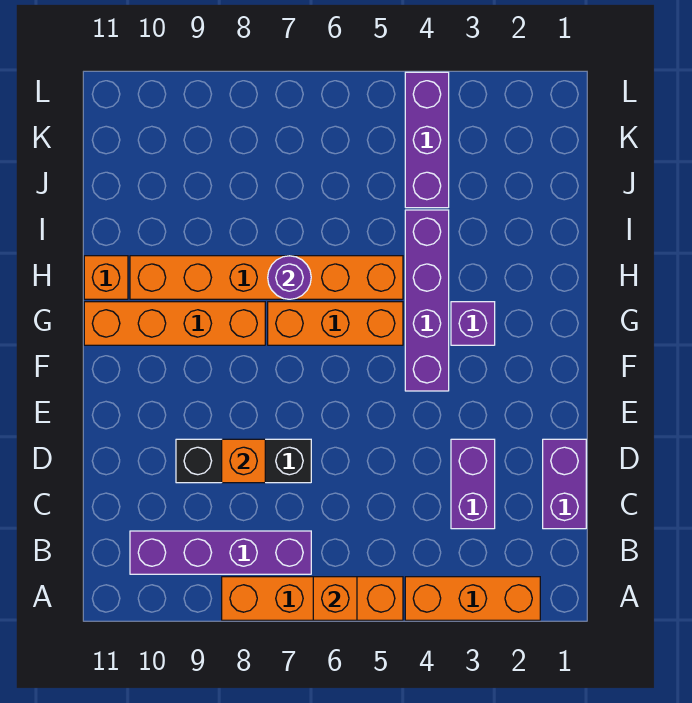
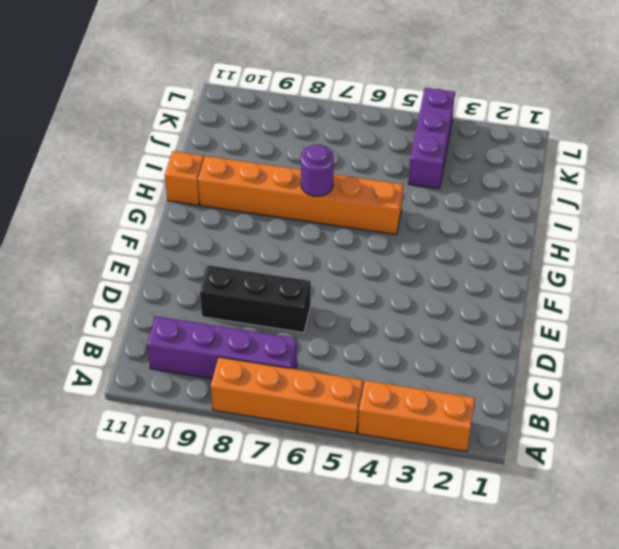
none -> purple 1x2 brick [543,439,586,529]
none -> purple 1x2 brick [451,439,495,529]
none -> purple 1x4 brick [405,210,449,391]

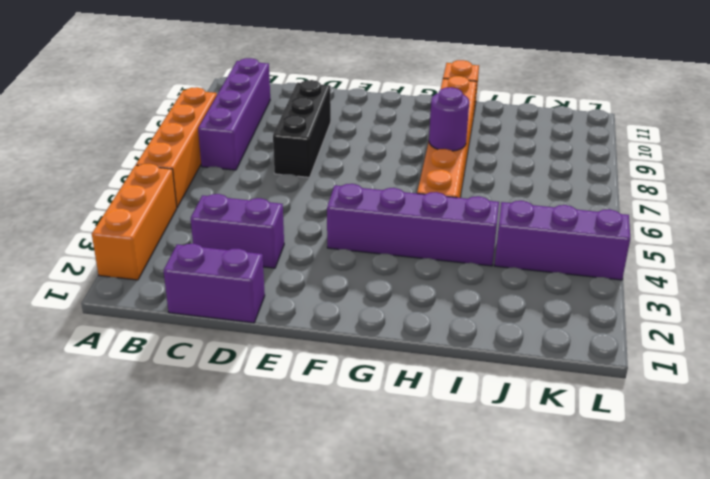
none -> purple 1x1 brick [451,302,495,345]
none -> orange 1x3 brick [268,302,403,345]
none -> orange 1x4 brick [84,302,265,345]

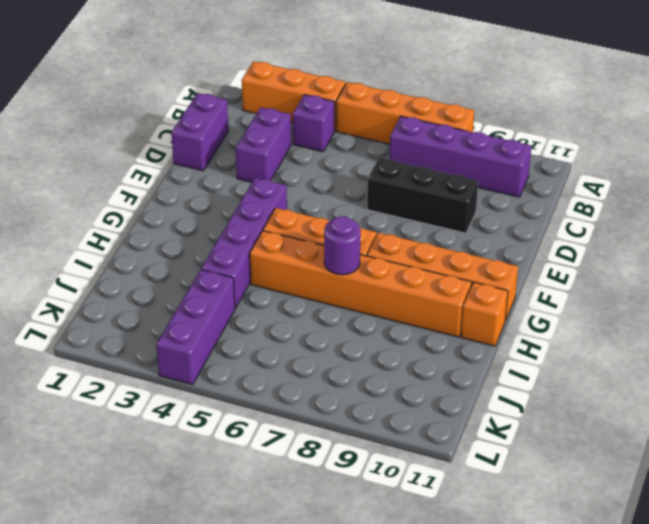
purple 1x1 brick [293,95,335,152] -> purple 1x1 brick moved to [451,302,495,345]
none -> orange 1x1 brick [313,577,357,620]
none -> orange 1x1 brick [222,439,265,483]

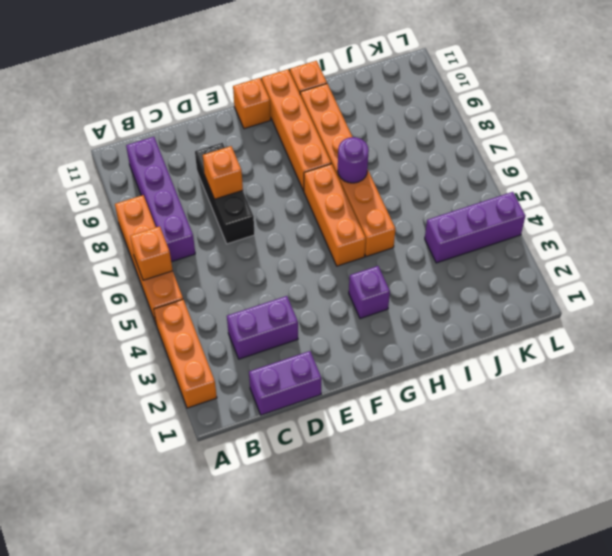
orange 1x1 brick [233,78,271,129] -> none
none -> purple 1x4 brick [405,210,449,391]

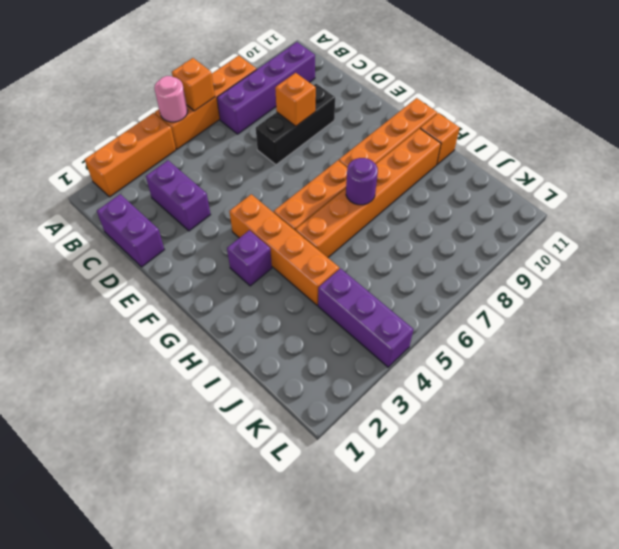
pink 1x1 round brick [154,76,188,122] -> none
orange 1x4 brick [229,194,339,305] -> purple 1x4 brick [405,210,449,391]

